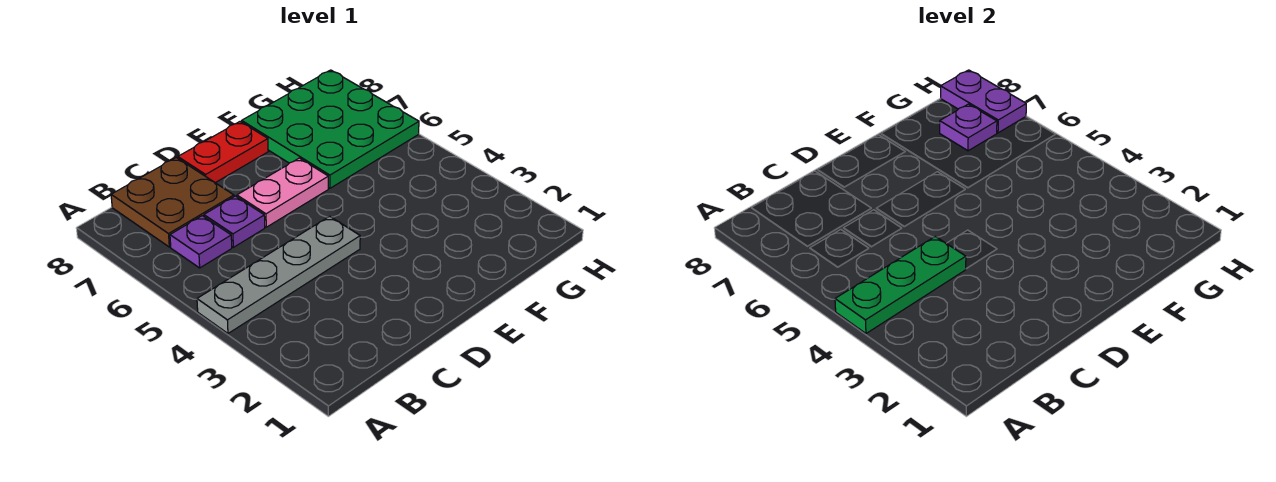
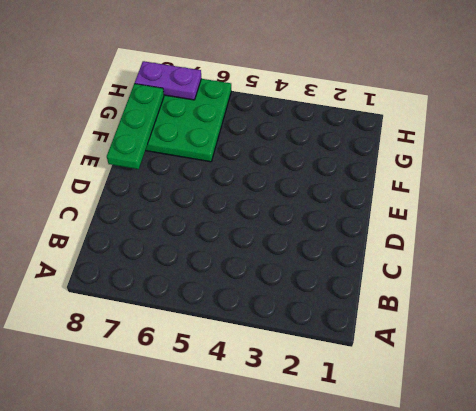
green 1x3 plate [107,84,164,169] -> green 1x3 plate moved to [835,236,966,333]
none -> grey 1x4 plate [197,216,360,333]
none -> purple 1x1 plate [170,216,232,268]

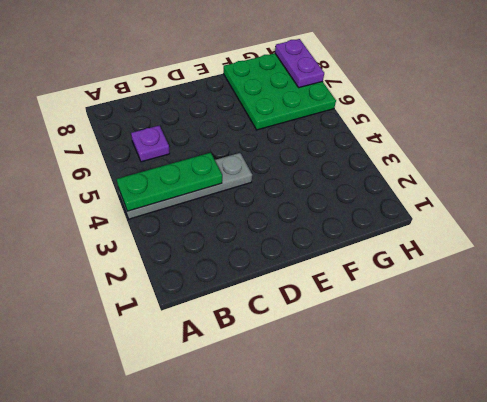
none -> brown 2x2 plate [111,158,234,247]
none -> purple 1x1 plate [204,196,265,247]

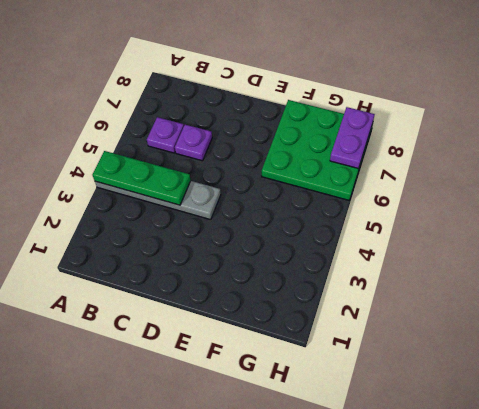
none -> brown 2x2 plate [111,158,234,247]
none -> pink 1x2 plate [237,158,328,227]

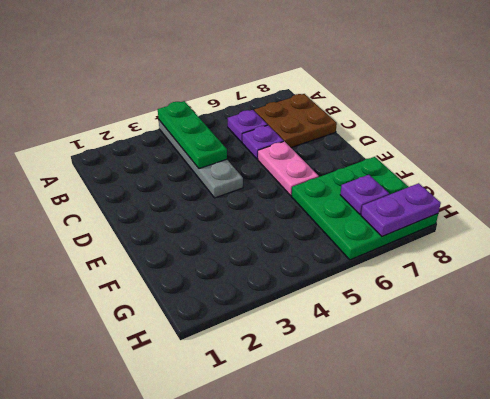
none -> red 1x2 plate [178,122,268,183]

